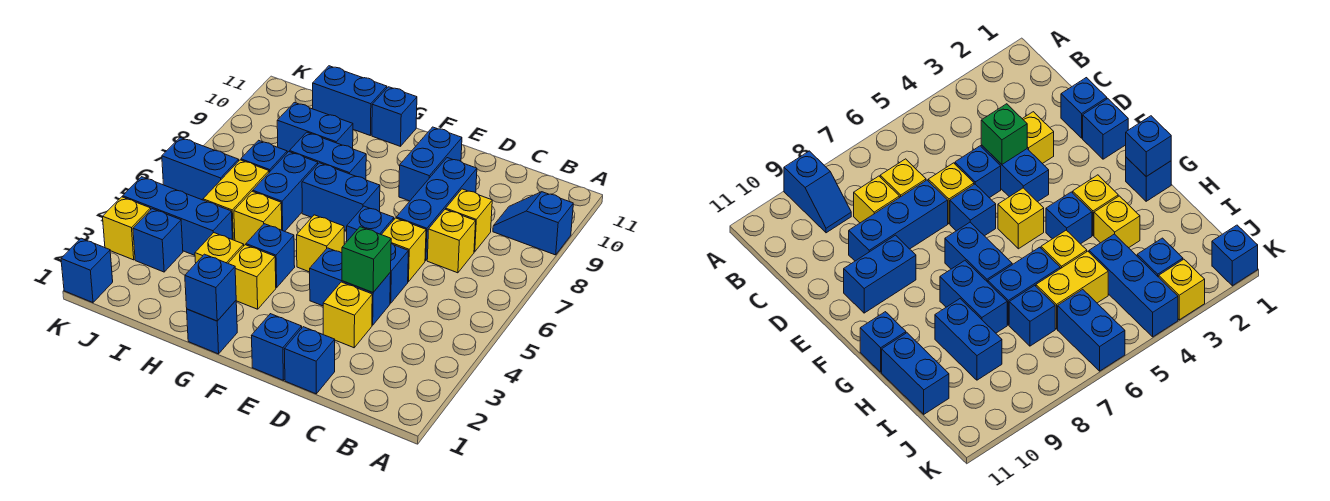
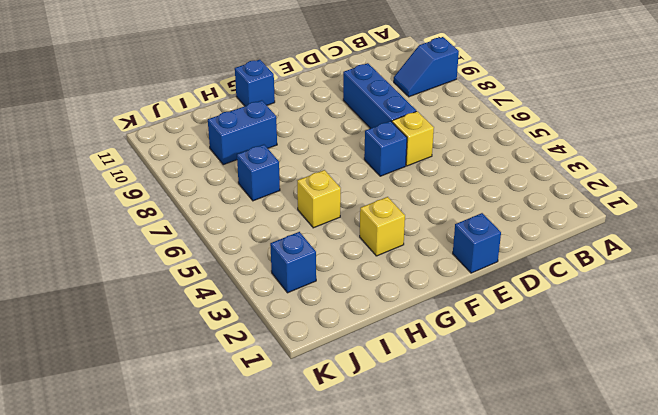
none -> yellow 1x1 brick [427,209,476,273]
none -> yellow 1x1 brick [446,189,492,252]
none -> blue 1x1 brick [284,327,335,394]
none -> yellow 1x1 brick [323,282,372,348]

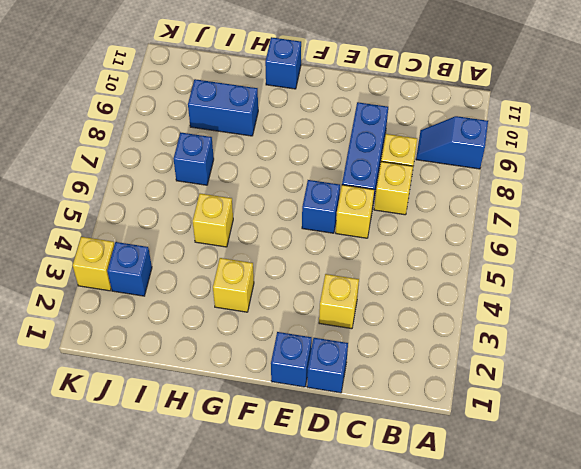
none -> blue 1x2 brick [310,248,391,325]
none -> blue 1x1 brick [390,244,408,303]
none -> blue 1x2 brick [399,127,462,201]
none -> yellow 1x1 brick [297,215,344,272]

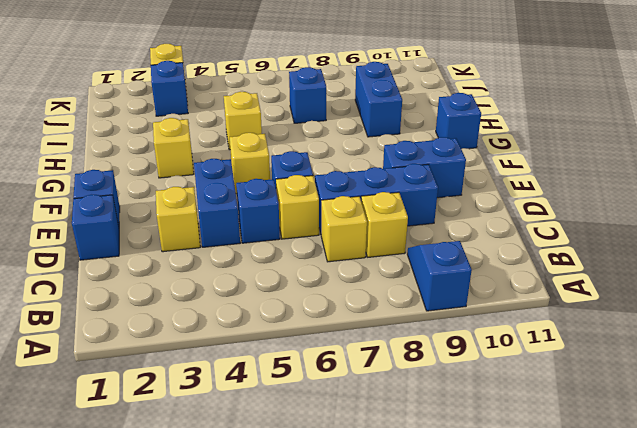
none -> blue 1x2 brick [302,163,380,231]
none -> blue 1x1 brick [187,301,237,354]
none -> blue 1x1 brick [246,224,295,288]
none -> blue 1x2 brick [290,132,366,180]

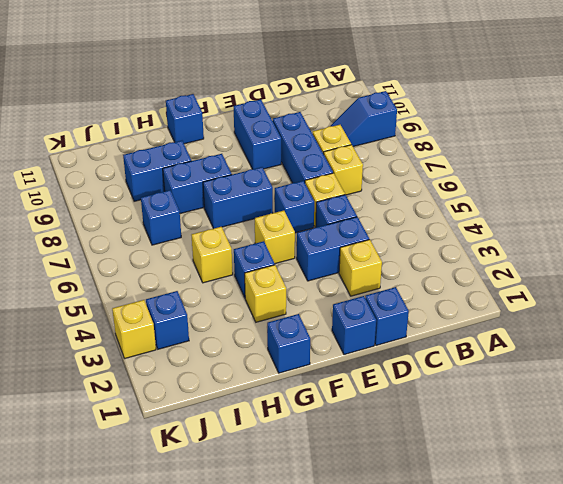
none -> yellow 1x1 brick [195,233,244,263]
none -> blue 1x2 brick [253,152,318,231]
none -> blue 1x2 brick [313,66,387,135]
none -> blue 1x3 brick [123,177,232,255]

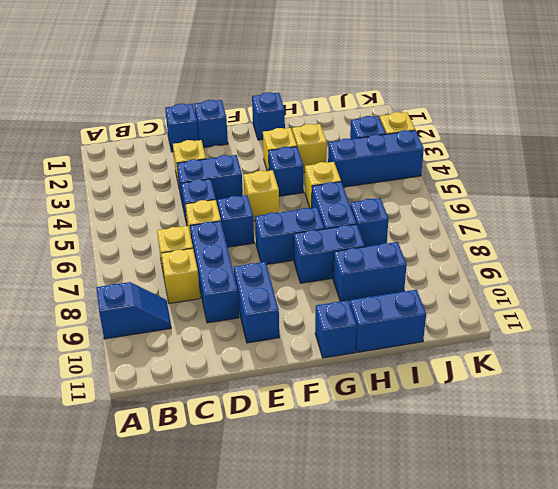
none -> yellow 1x2 brick [203,160,269,241]
none -> blue 1x2 brick [162,138,239,200]
none -> blue 1x1 brick [61,238,113,303]
none -> green 1x1 brick [342,227,391,292]

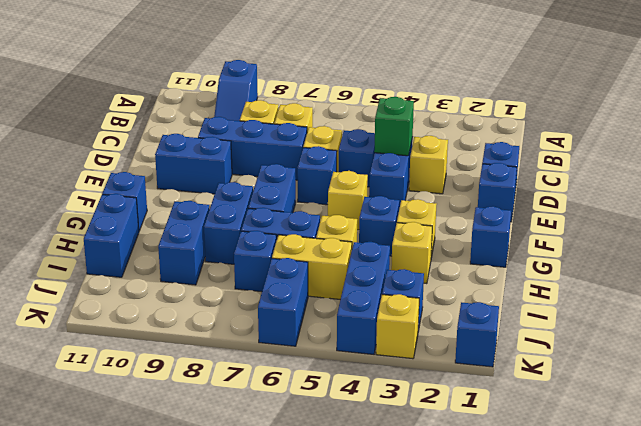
none -> blue 1x1 brick [185,254,236,321]

